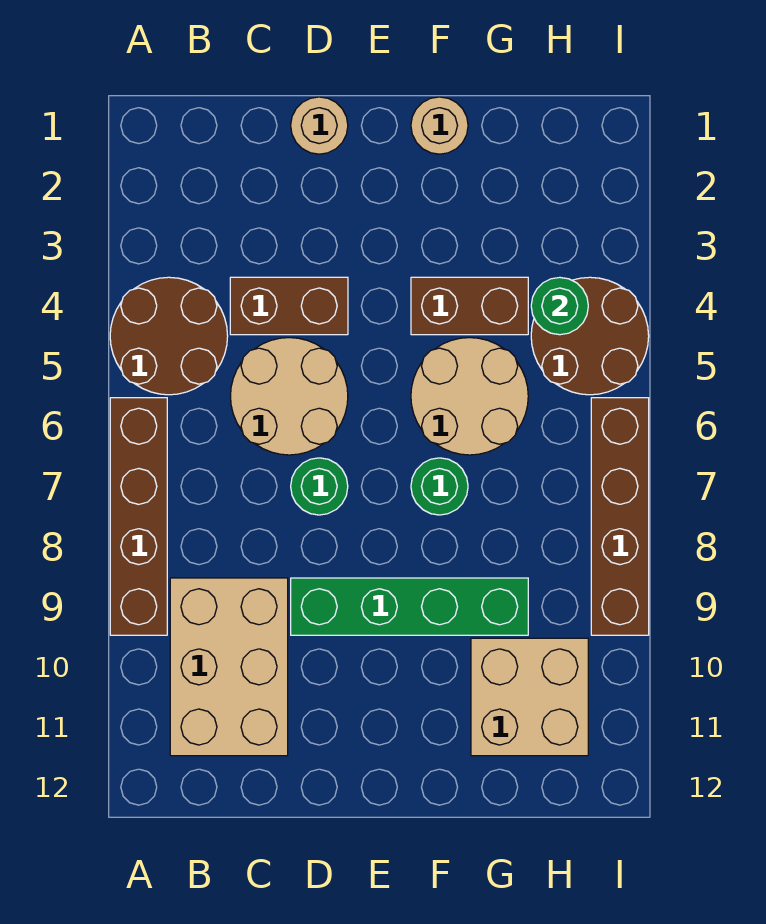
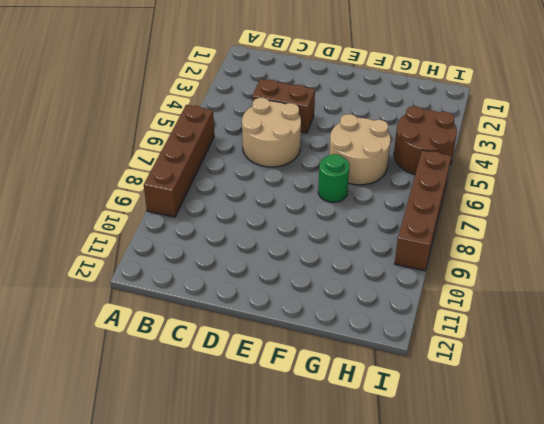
none -> brown 2x2 round brick [110,277,228,395]
none -> tan 2x3 brick [170,578,288,756]
none -> tan 1x1 round brick [291,97,348,154]

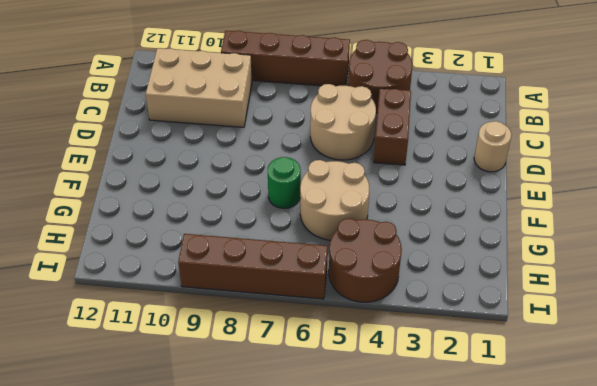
none -> green 1x1 round brick [291,458,348,515]
none -> green 1x4 brick [291,578,528,635]
none -> tan 1x1 round brick [411,97,468,154]

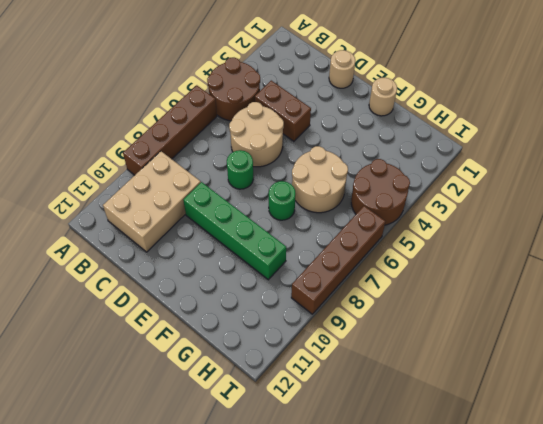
none -> brown 1x2 brick [411,277,528,335]
none -> tan 2x2 brick [471,638,588,756]
none -> green 1x1 round brick [531,277,588,335]

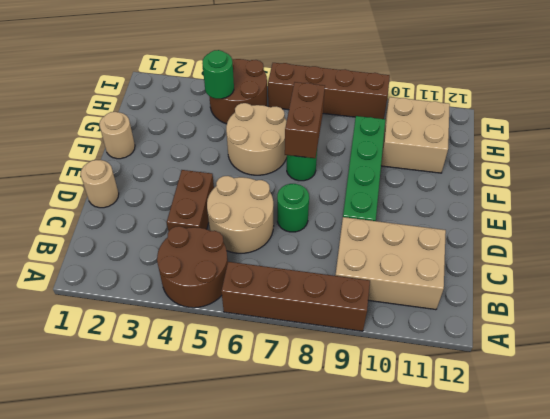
brown 1x2 brick [285,82,325,158] -> brown 1x2 brick moved to [411,277,528,335]

